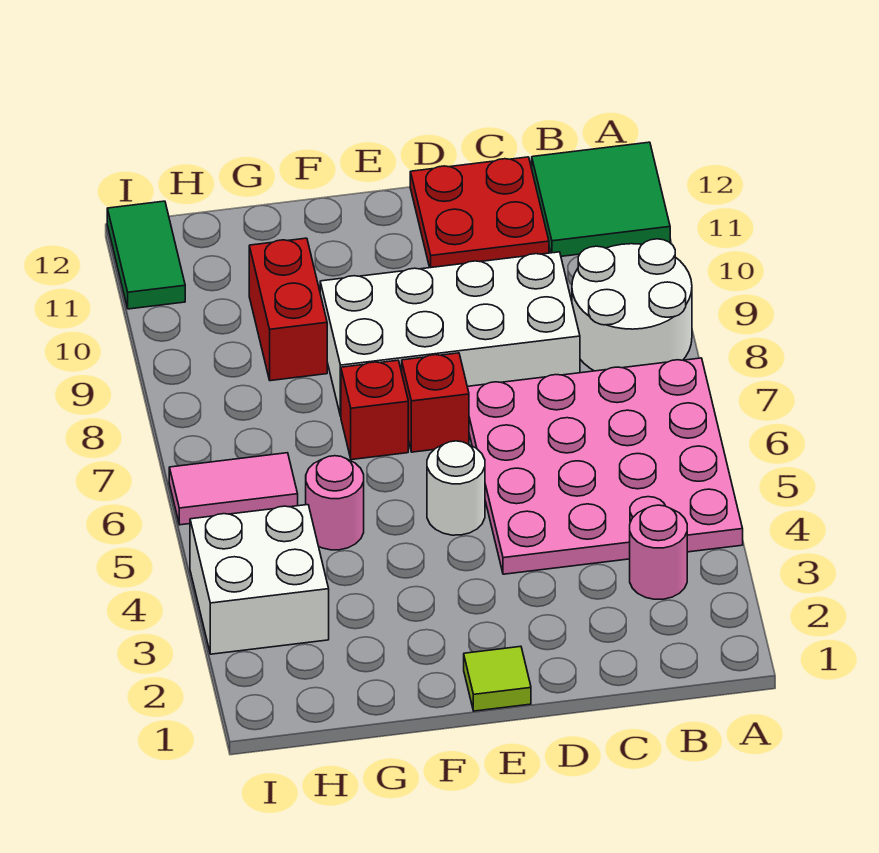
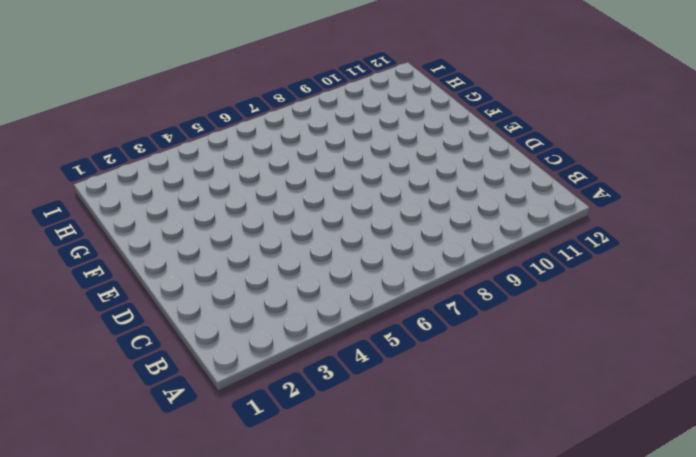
none -> pink 4x4 plate [467,358,743,574]
none -> white 2x2 round brick [572,239,692,371]
none -> green 2x2 tile [532,142,670,256]

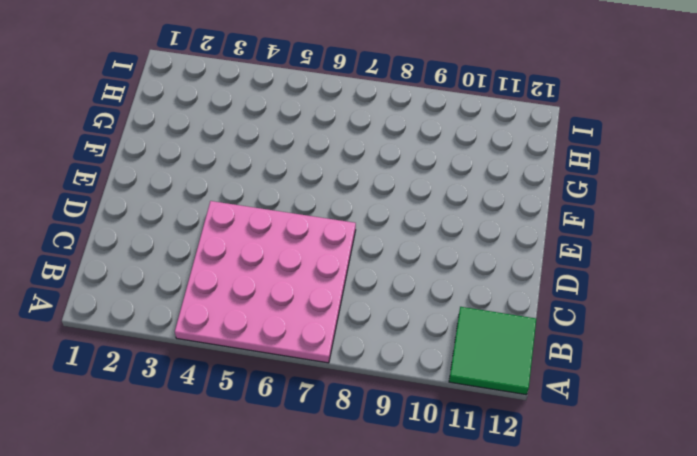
none -> white 2x2 round brick [572,239,692,371]
none -> pink 1x1 round brick [630,505,687,599]
none -> white 2x4 brick [320,252,580,416]

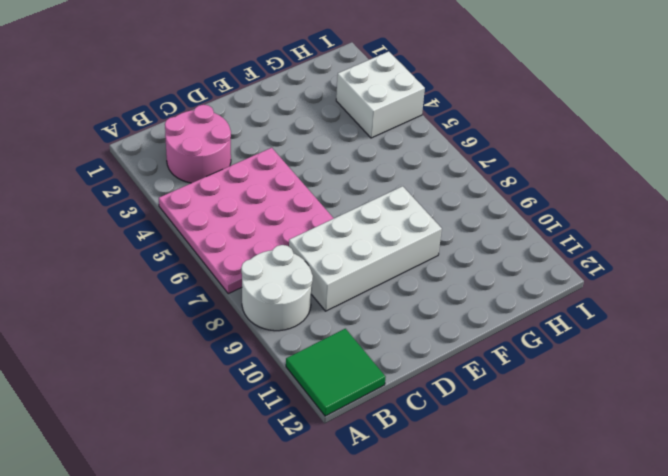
pink 2x2 round brick [165,105,231,183] -> pink 1x1 round brick [630,505,687,599]
none -> red 2x2 plate [410,157,549,268]
none -> lime 1x1 tile [464,646,531,711]
none -> white 1x1 round brick [427,441,485,535]

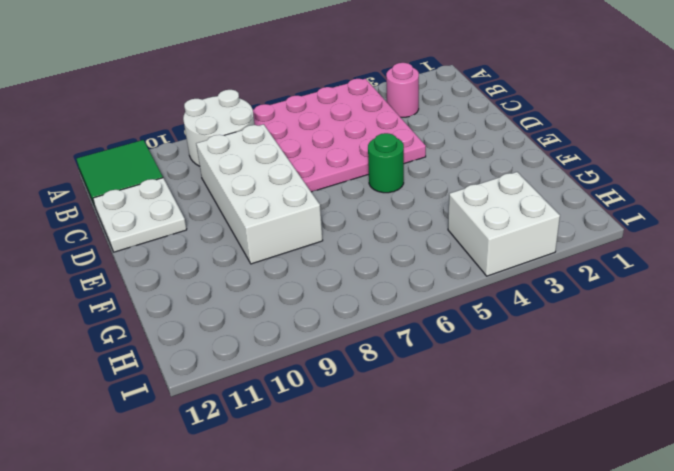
white 2x2 plate [93,178,187,252] -> red 2x2 plate [410,157,549,268]
green 1x1 round brick [368,133,404,193] -> white 1x1 round brick [427,441,485,535]
none -> lime 1x1 tile [464,646,531,711]
none -> red 1x1 brick [402,353,469,452]
none -> red 1x1 brick [341,360,408,460]

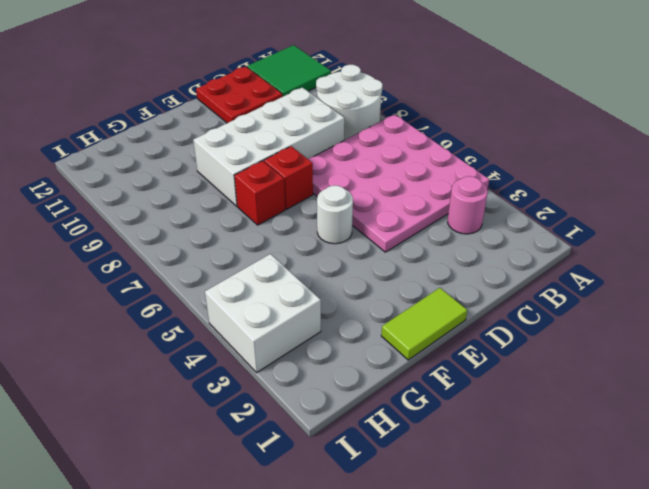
lime 1x2 tile [381,288,467,360] -> lime 1x1 tile [464,646,531,711]
none -> pink 1x1 round brick [306,456,364,550]
none -> red 1x2 brick [249,238,327,381]
none -> pink 1x2 tile [169,453,298,525]

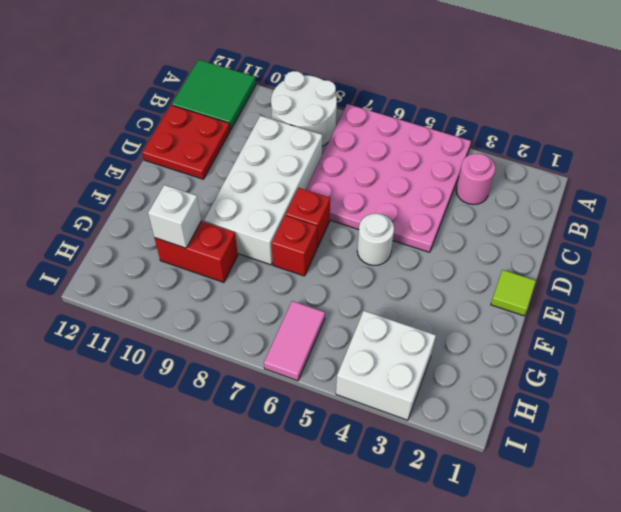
white 1x1 brick [148,185,201,248] -> none
none -> pink 1x1 round brick [306,456,364,550]
none -> green 1x2 tile [107,201,185,309]

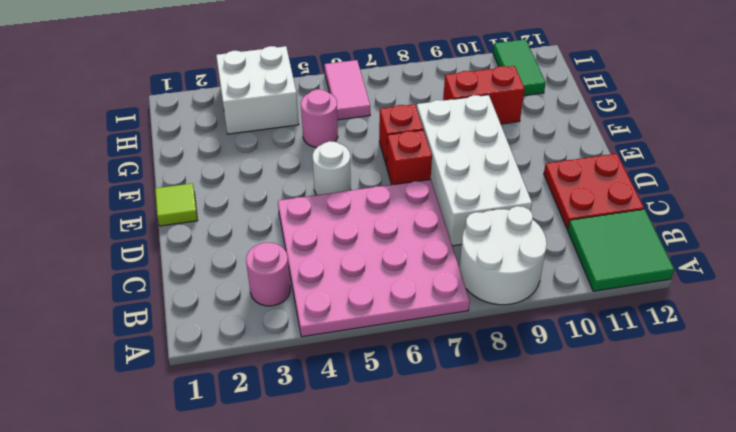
green 1x2 tile [493,39,546,96] -> green 1x2 tile turned to [107,201,185,309]

